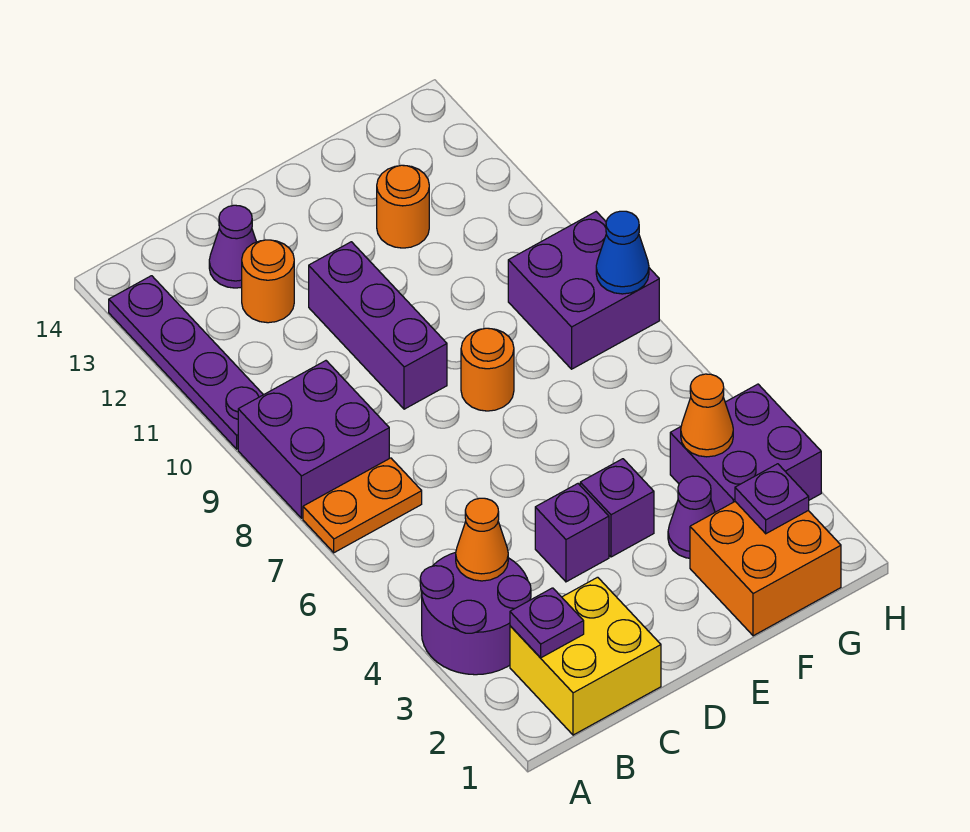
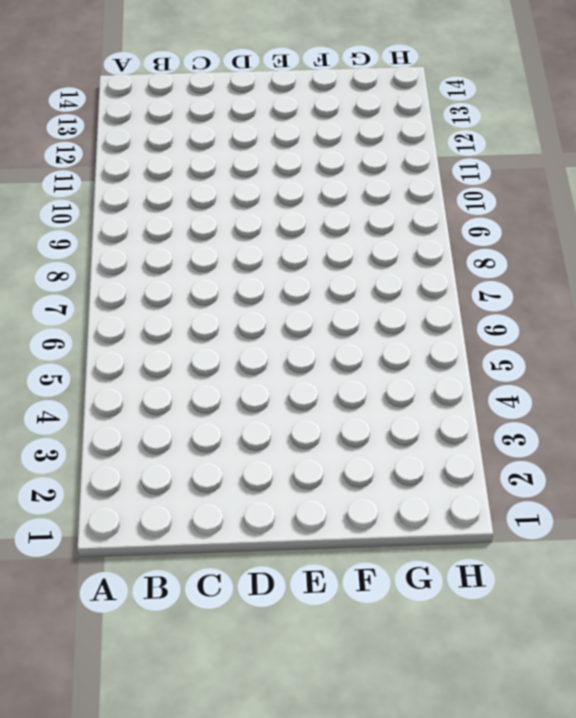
none -> purple 2x2 round brick [420,553,531,675]
none -> orange 1x2 plate [303,458,422,553]
none -> purple 2x2 brick [238,361,389,518]

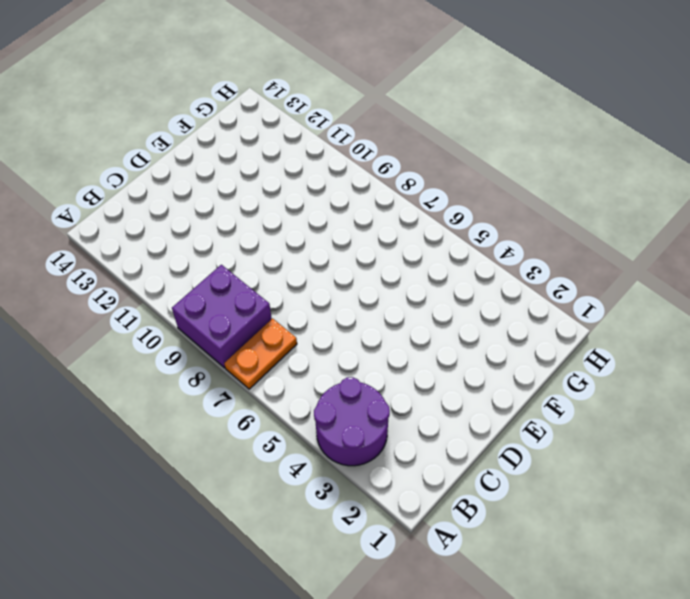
none -> purple 1x4 plate [109,276,263,449]
none -> yellow 2x2 brick [510,577,661,735]
none -> orange 1x1 round brick [242,240,294,323]

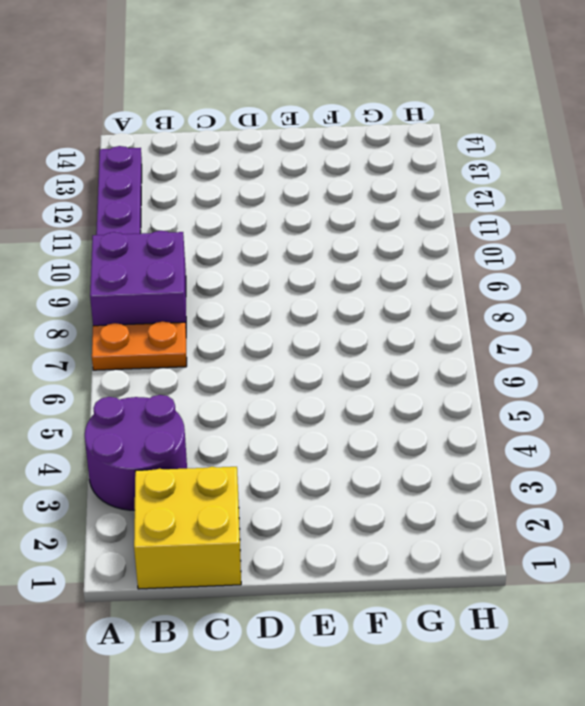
none -> orange 1x1 round brick [242,240,294,323]
none -> purple 1x1 cone [209,205,256,288]
none -> purple 1x1 brick [535,484,609,582]

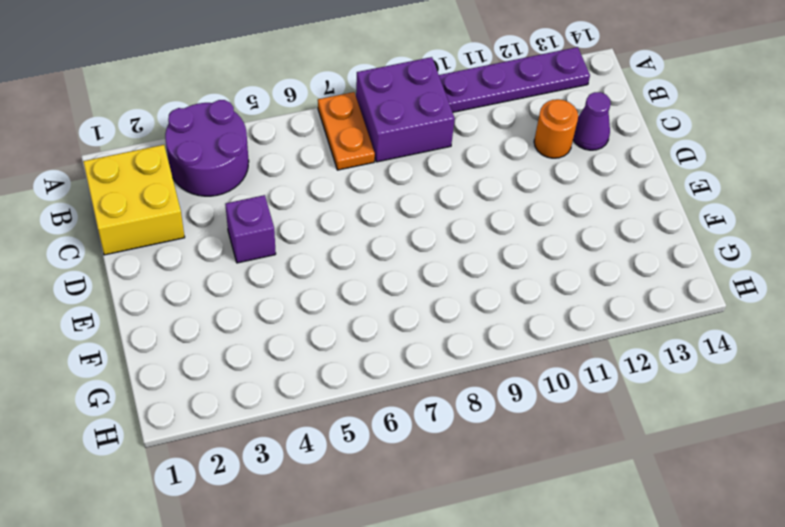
none -> purple 1x3 brick [309,242,447,409]
none -> purple 1x1 brick [580,459,654,557]
none -> orange 1x1 round brick [461,328,514,411]

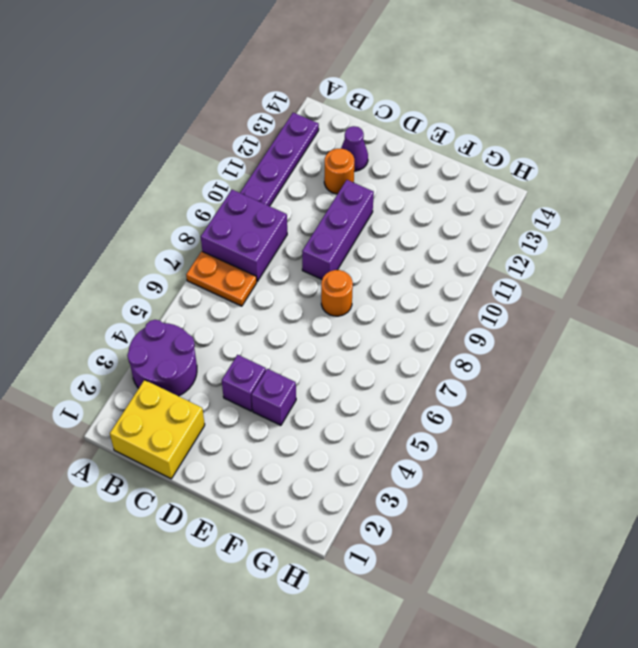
none -> orange 2x2 brick [690,502,841,636]
none -> purple 1x1 cone [668,476,715,558]
none -> orange 1x1 round brick [377,165,429,248]

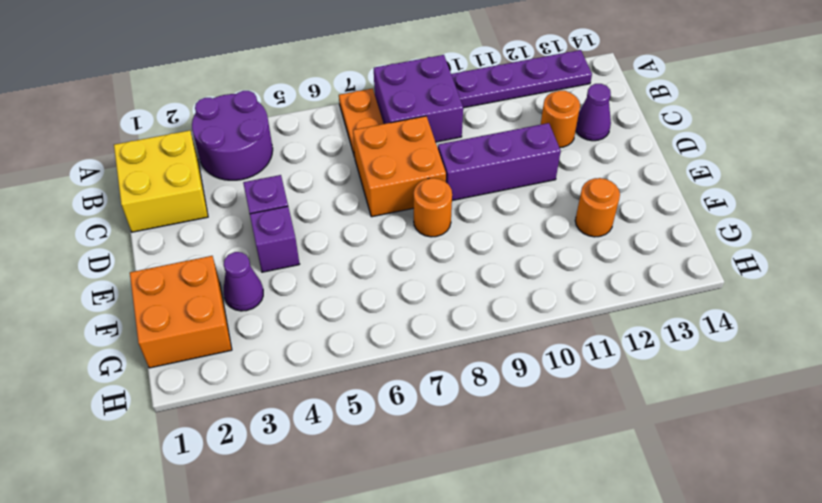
orange 2x2 brick [353,116,446,217] -> none
none -> purple 2x2 brick [670,384,821,512]
none -> purple 2x2 brick [508,212,659,369]
none -> purple 1x1 plate [510,588,584,658]

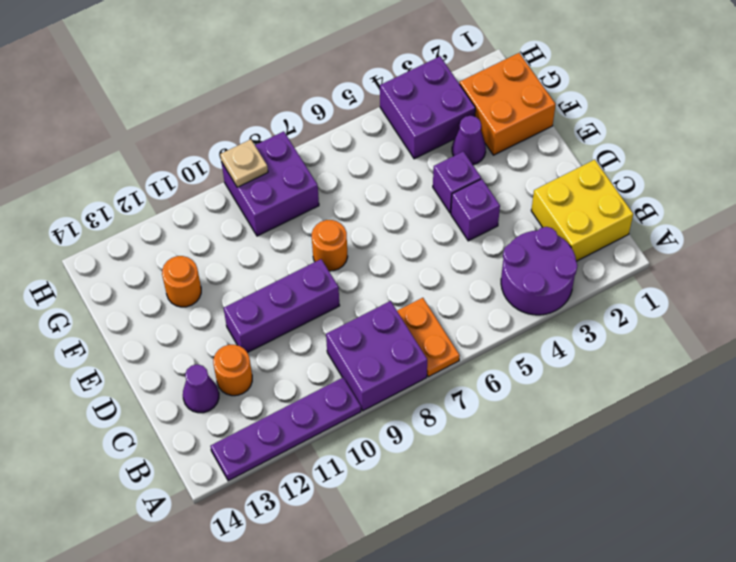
tan 1x1 plate [220,139,268,187] -> none
none -> purple 1x1 plate [510,588,584,658]
none -> orange 1x1 cone [456,498,508,581]
none -> purple 1x1 plate [735,464,809,534]

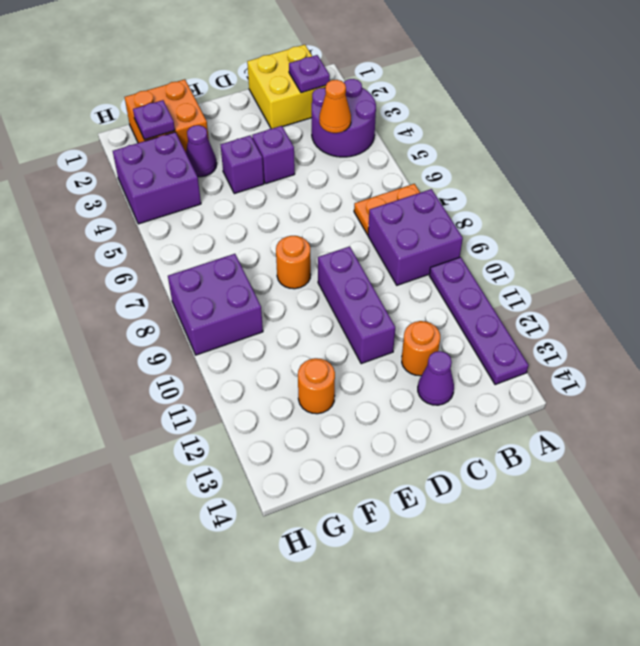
none -> orange 1x1 cone [681,374,733,457]
none -> blue 1x1 cone [596,211,649,294]

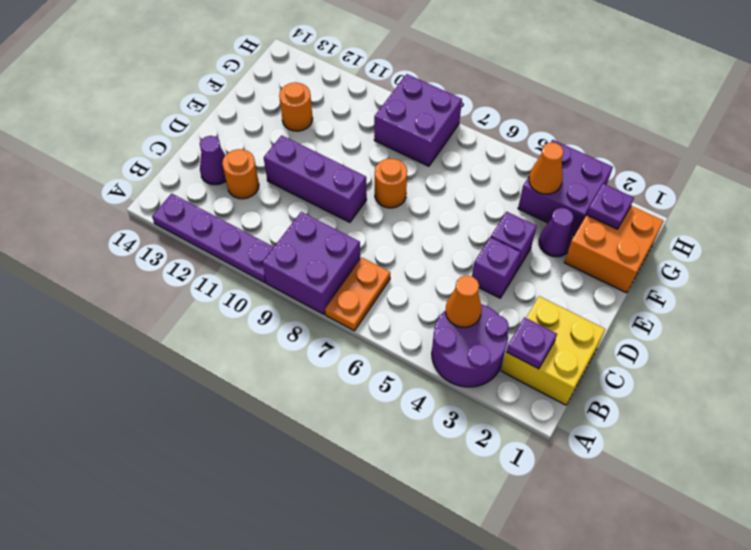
none -> blue 1x1 cone [596,211,649,294]

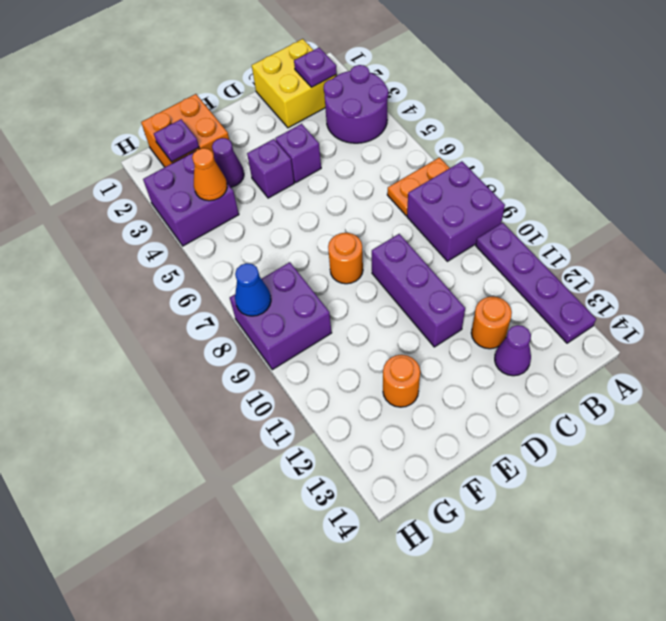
none -> orange 1x1 cone [456,498,508,581]

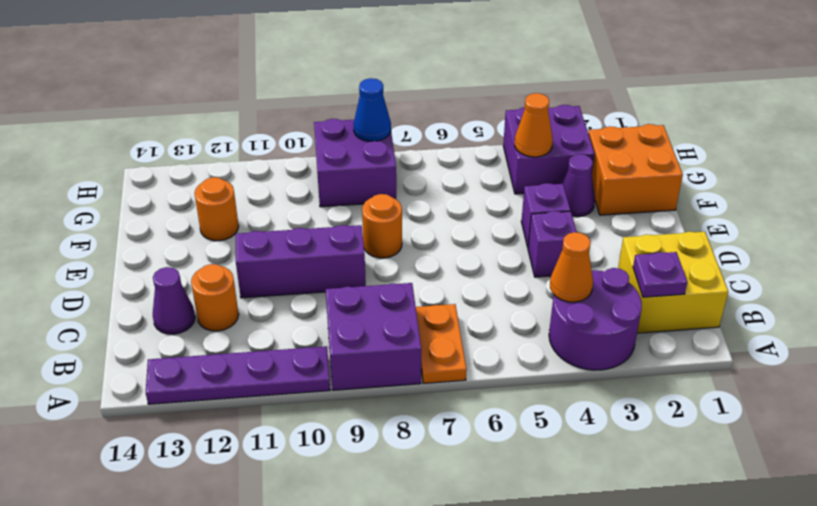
none -> purple 1x1 plate [735,464,809,534]

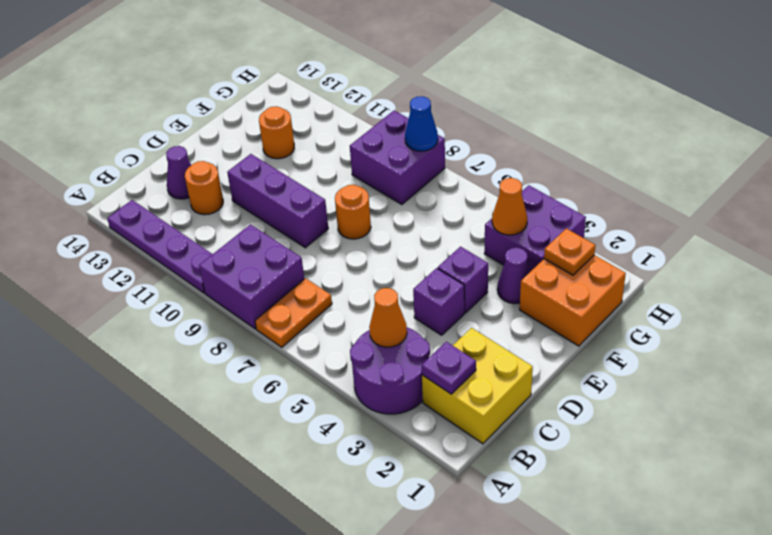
orange 1x1 plate [544,228,595,275] -> purple 1x1 plate [735,464,809,534]

